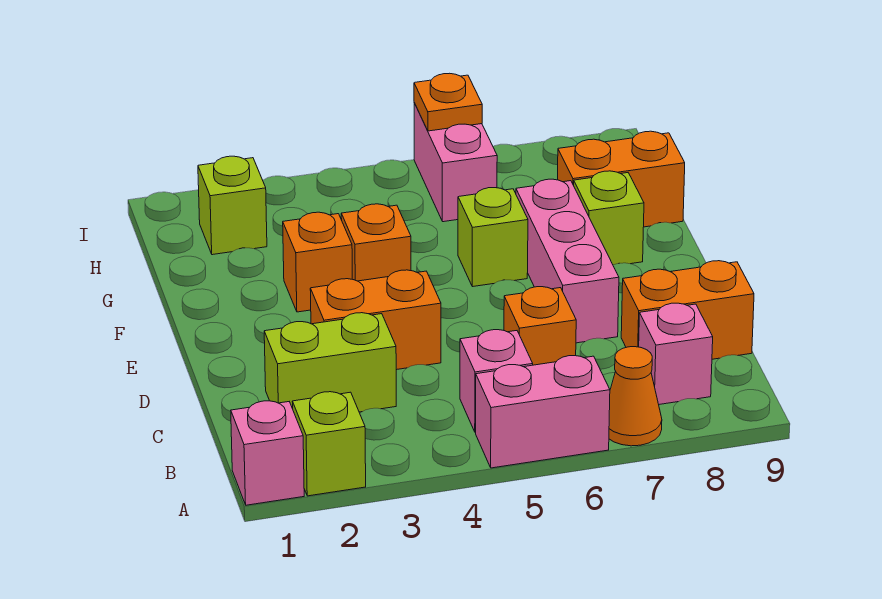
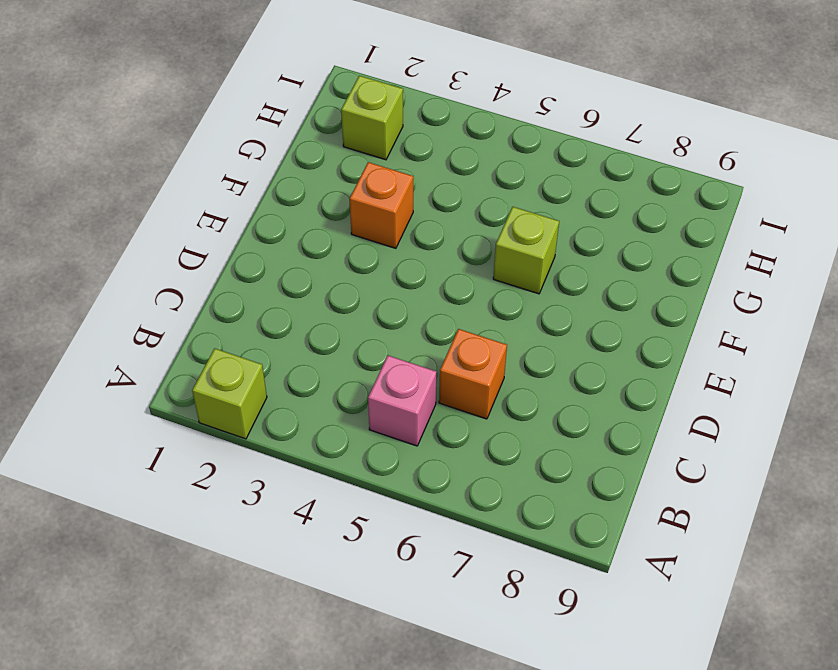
none -> pink 1x1 brick [231,401,304,505]
none -> pink 1x2 brick [476,356,610,468]
none -> orange 1x1 cone [609,347,662,446]

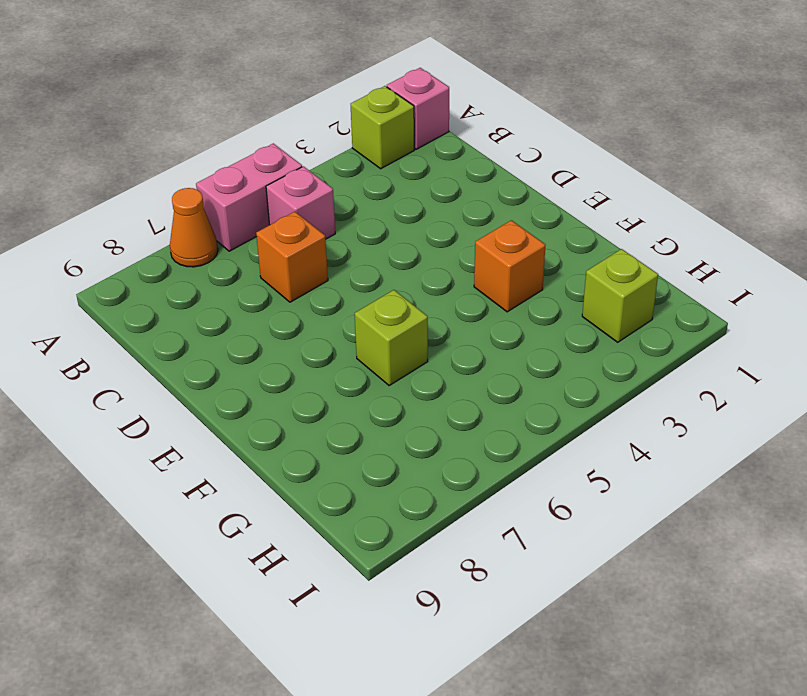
none -> pink 1x1 brick [639,303,713,404]
none -> lime 1x2 brick [264,313,396,412]
none -> orange 1x2 brick [621,261,754,359]

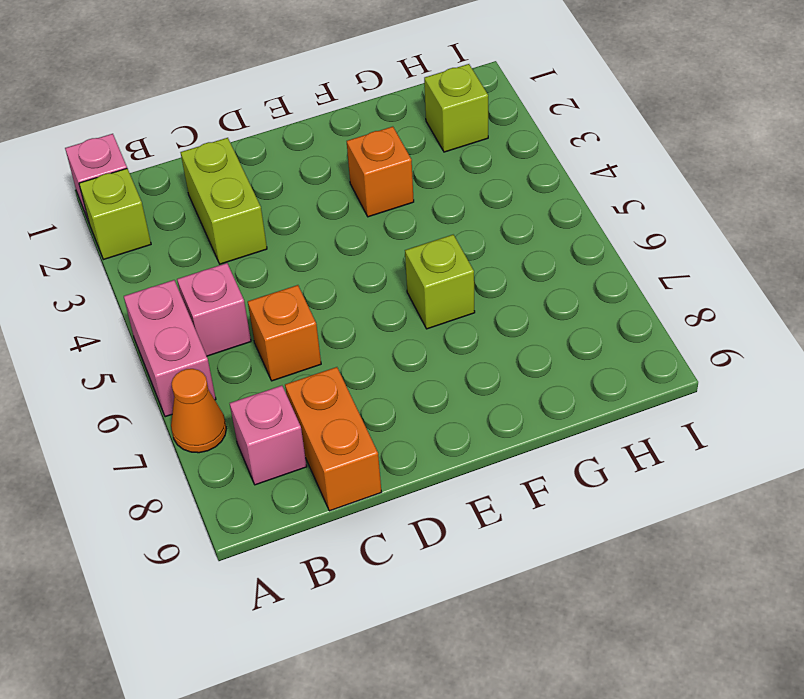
none -> orange 1x2 brick [310,270,441,370]
none -> pink 1x3 brick [516,179,619,343]
none -> orange 1x1 brick [341,204,411,281]

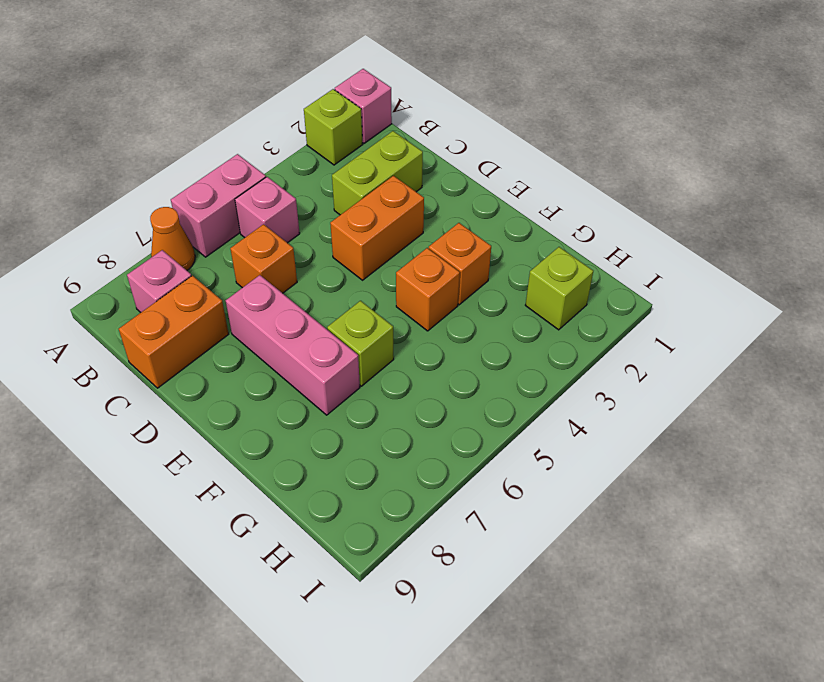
none -> lime 1x1 brick [574,171,644,265]
none -> orange 1x2 brick [558,131,685,227]
none -> pink 1x2 brick [414,103,497,222]

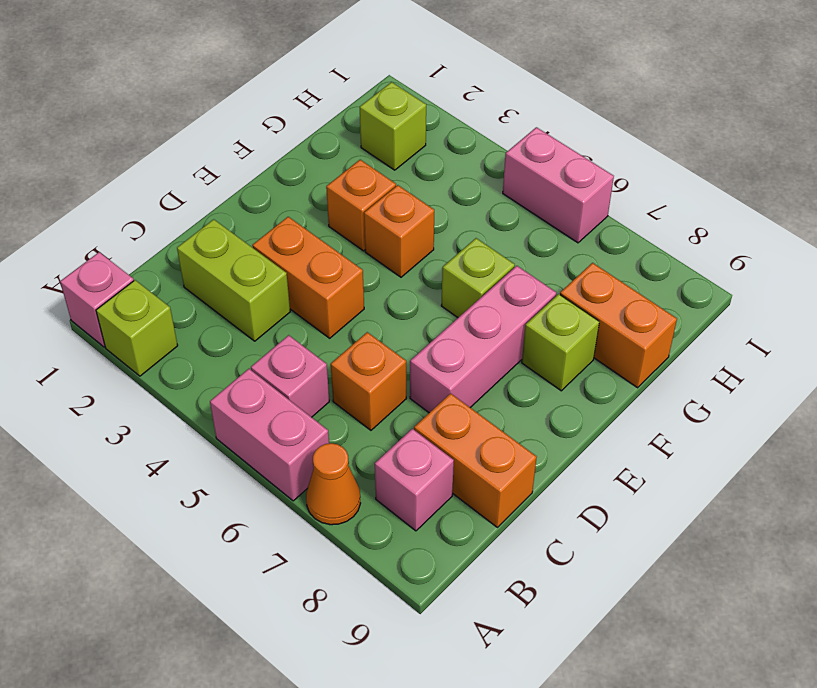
pink 1x2 brick [503,127,614,243] -> pink 1x2 brick turned to [414,103,497,222]
none -> orange 1x1 plate [414,73,482,131]

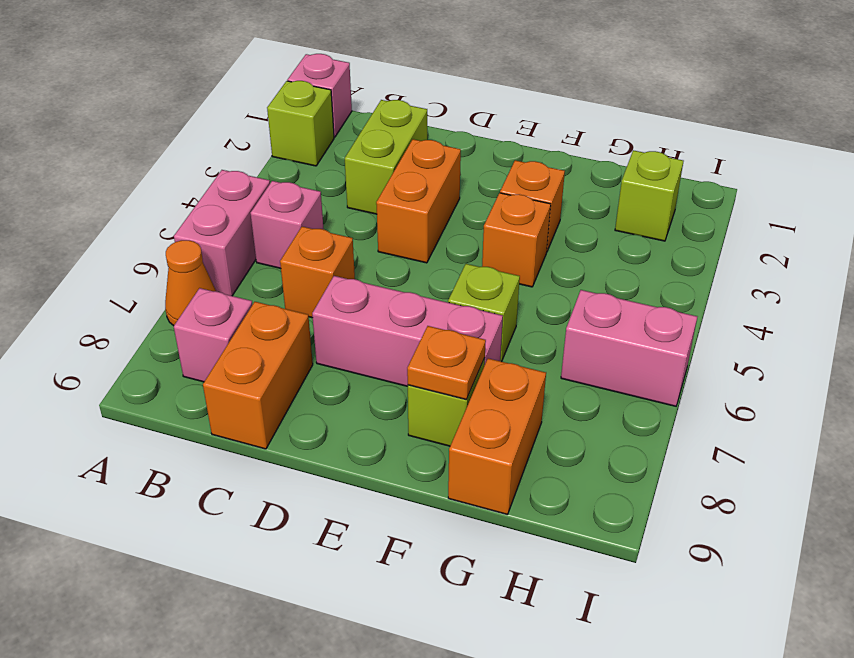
orange 1x1 plate [407,326,486,400] -> orange 1x1 plate moved to [414,73,482,131]

